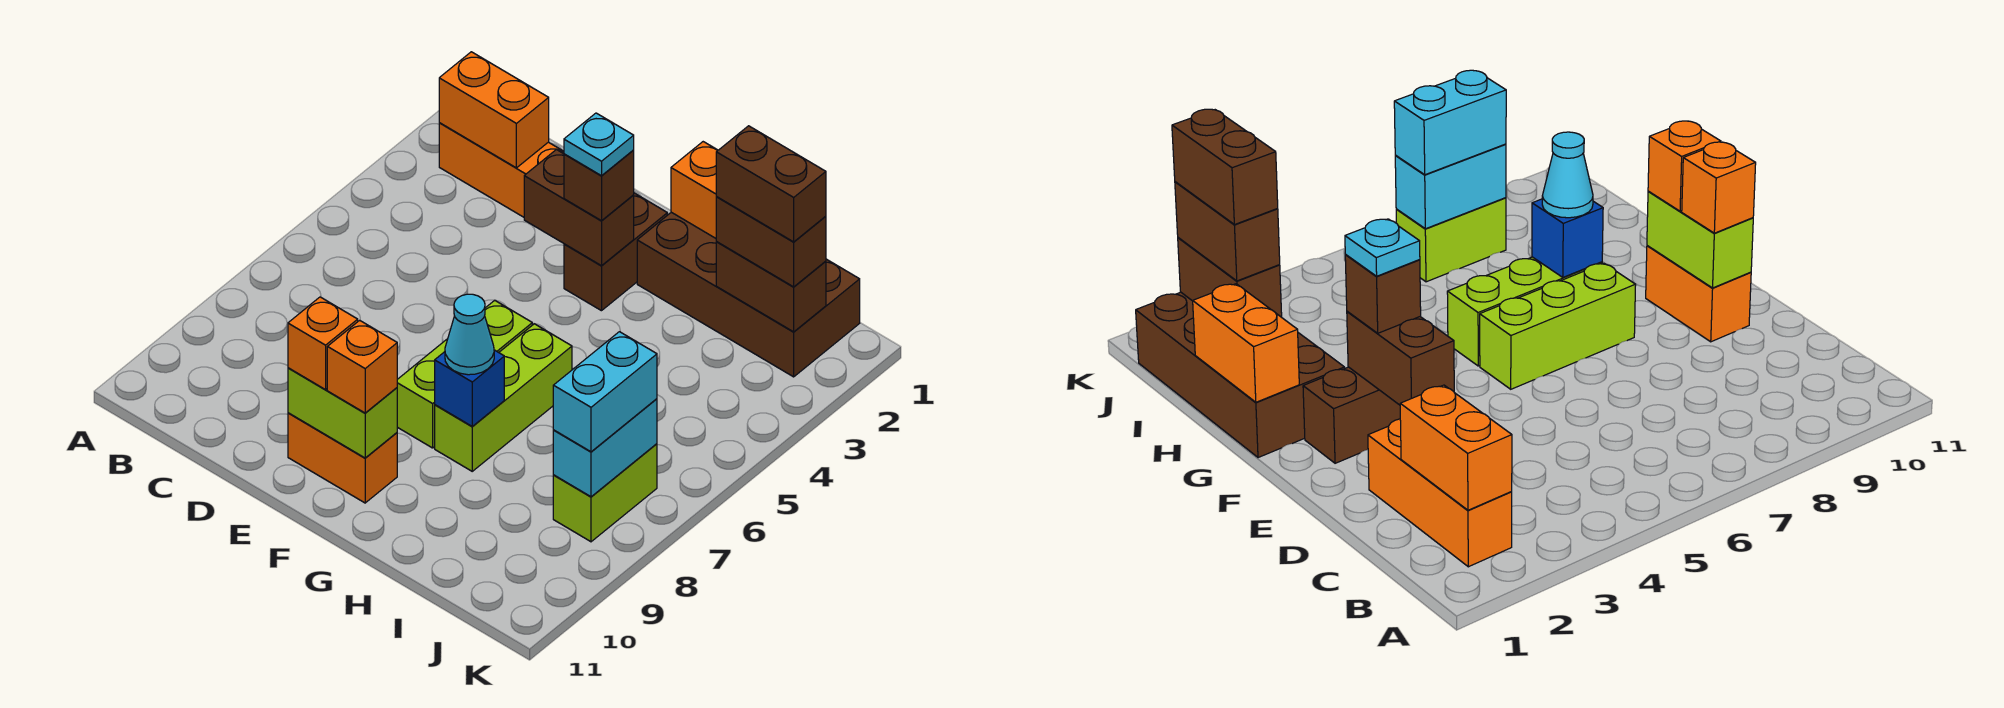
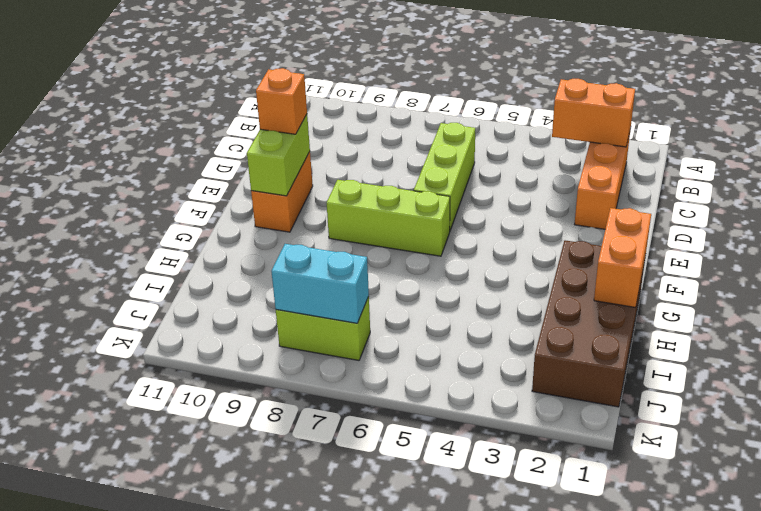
orange 1x2 brick [552,79,635,147] -> orange 1x2 brick turned to [439,52,549,168]
lime 1x3 brick [414,123,475,230] -> lime 1x3 brick turned to [435,324,572,471]
none -> brown 1x2 brick [564,193,667,311]
none -> brown 1x2 brick [524,150,634,266]
none -> blue 1x1 brick [435,350,504,427]

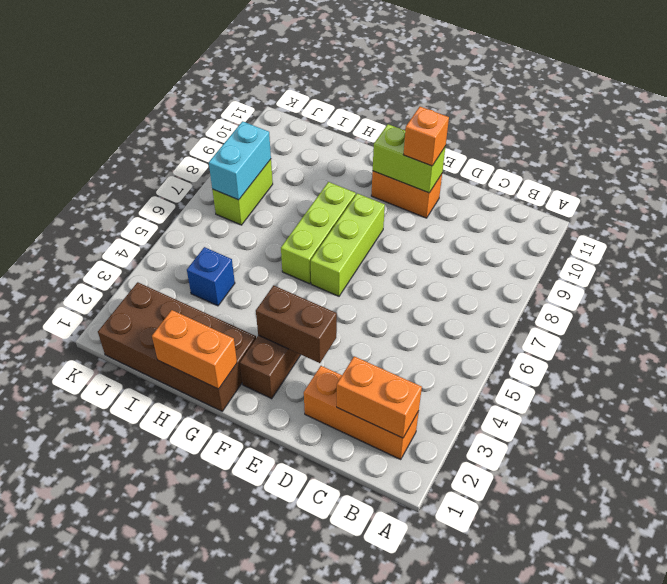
blue 1x1 brick [187,247,235,306] -> blue 1x1 brick moved to [435,350,504,427]
none -> brown 1x2 brick [716,242,826,332]
none -> brown 1x1 brick [564,150,634,221]
none -> orange 1x1 brick [327,320,397,413]

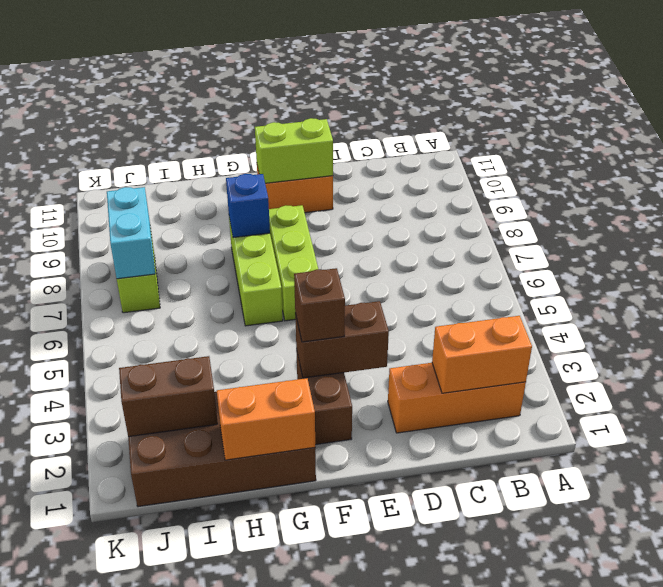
none -> orange 1x1 brick [288,297,358,390]
none -> orange 1x1 brick [327,320,397,413]
none -> cyan 1x1 cone [445,294,494,375]

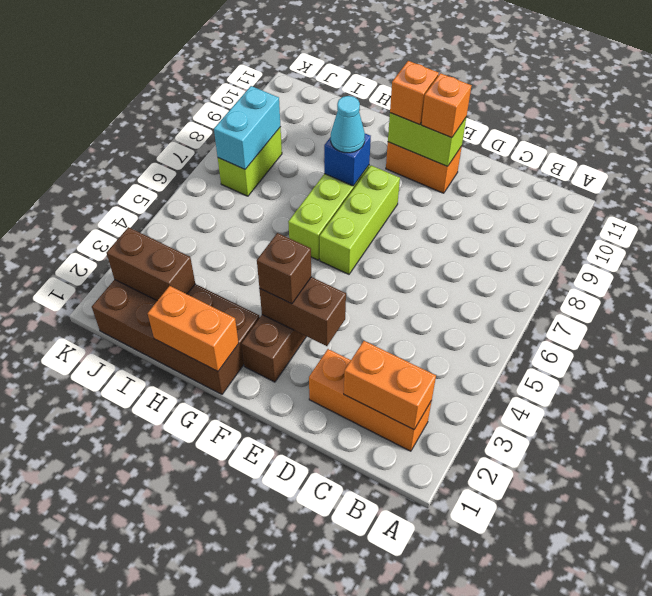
none -> brown 1x2 brick [716,197,826,287]
none -> cyan 1x2 brick [553,332,657,452]
none -> cyan 1x1 plate [564,113,634,176]

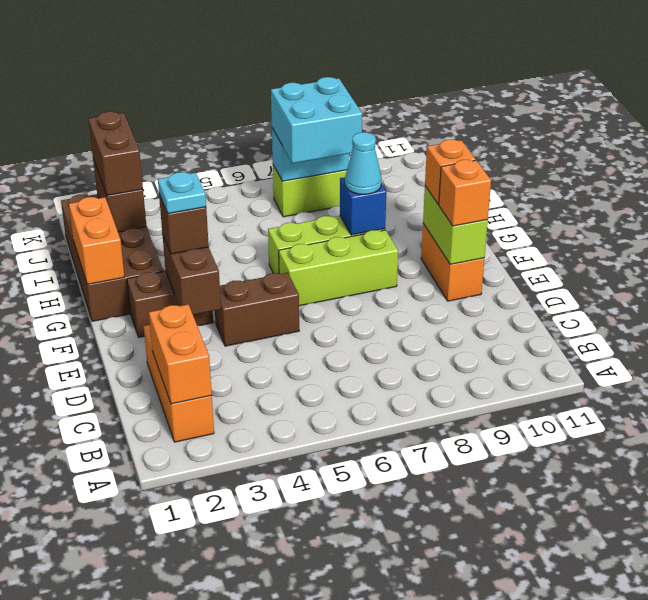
brown 1x2 brick [215,273,299,346] -> brown 1x2 brick turned to [716,126,826,242]
cyan 2x2 brick [271,77,362,163] -> cyan 1x2 brick [553,332,657,452]

